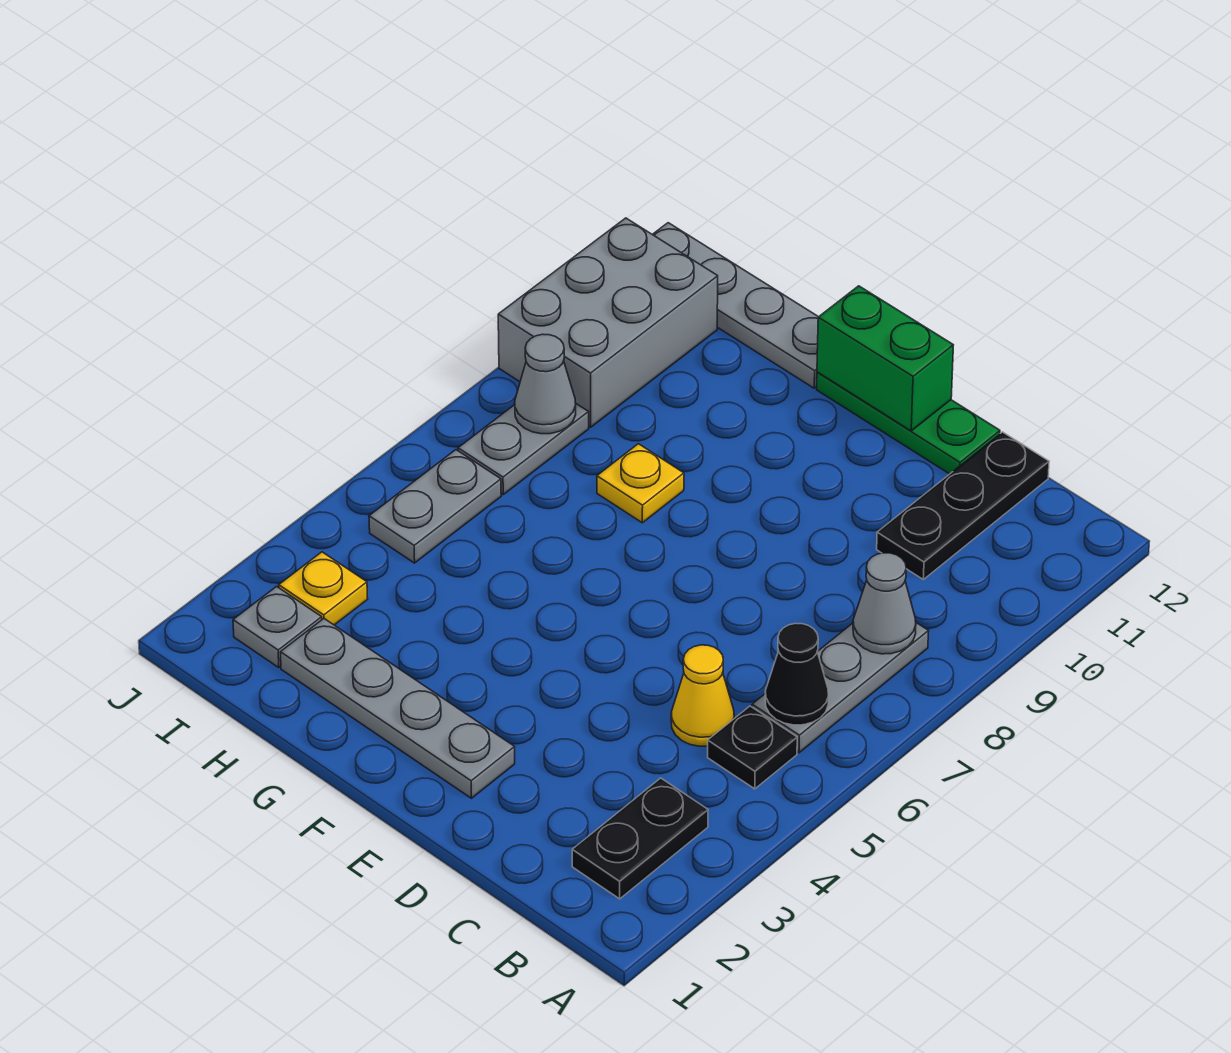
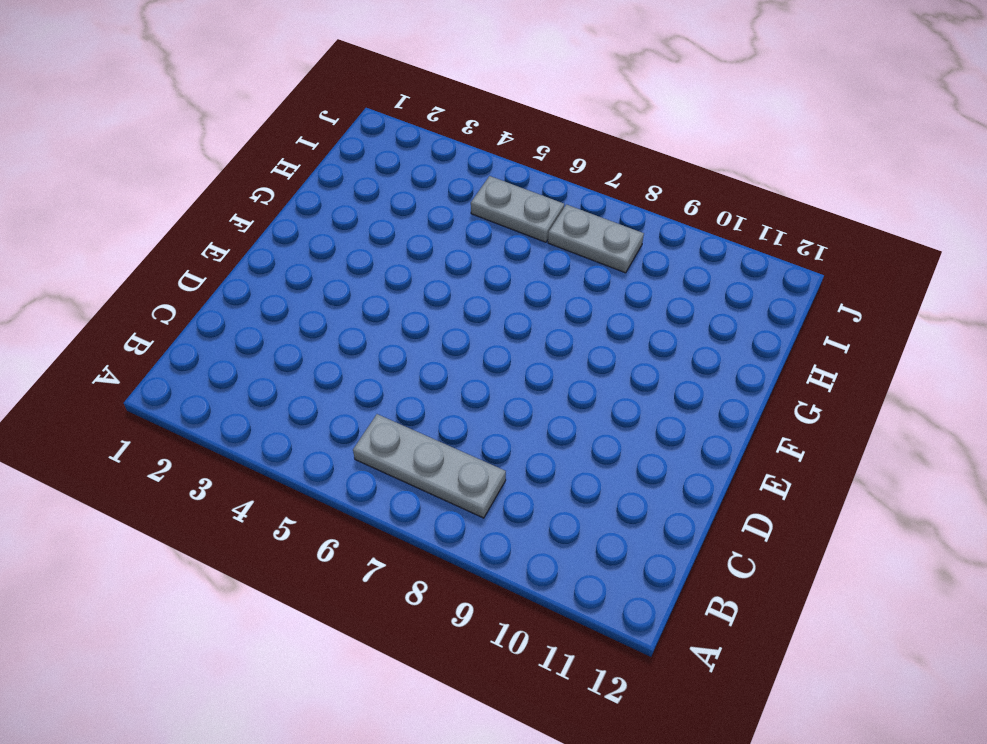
none -> black 1x2 plate [572,778,708,899]
none -> black 1x1 plate [708,706,797,789]
none -> yellow 1x1 cone [671,645,734,746]

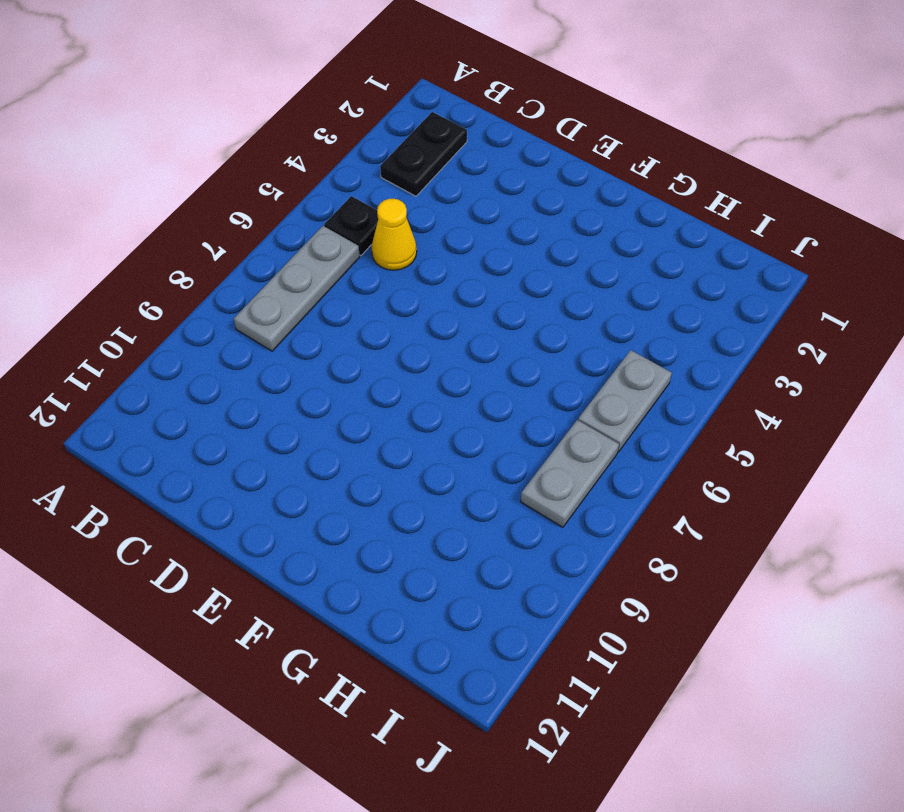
none -> black 1x3 plate [877,432,1049,579]
none -> green 1x3 plate [817,372,1000,474]
none -> grey 1x4 plate [280,619,515,798]

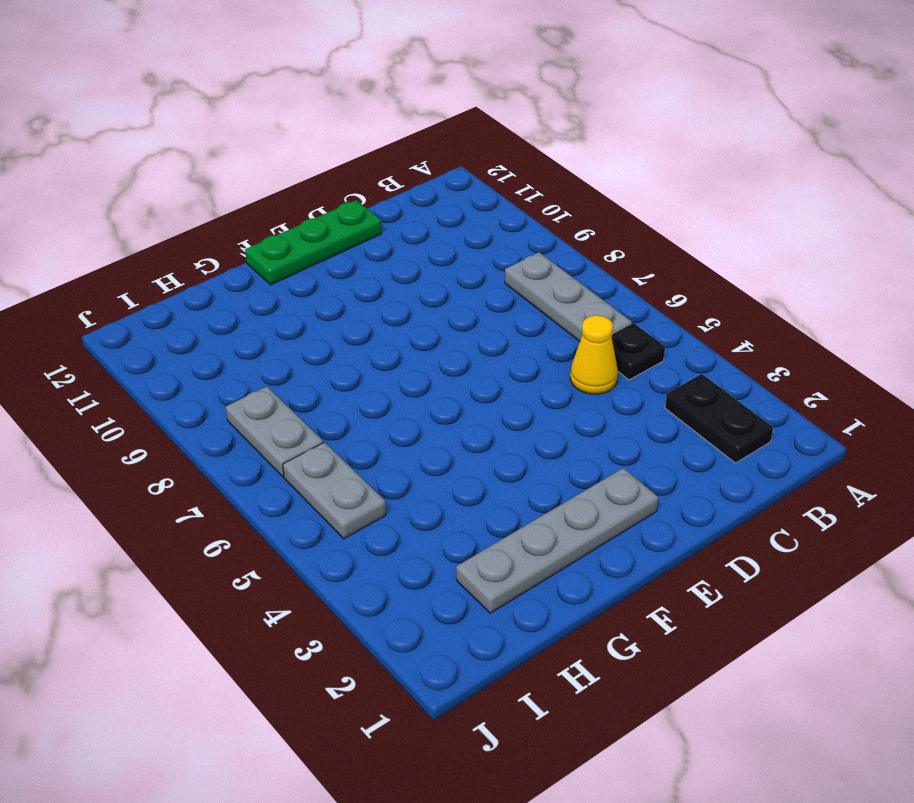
none -> black 1x3 plate [877,432,1049,579]
none -> yellow 1x1 plate [597,444,684,523]
none -> grey 1x4 plate [652,223,818,388]

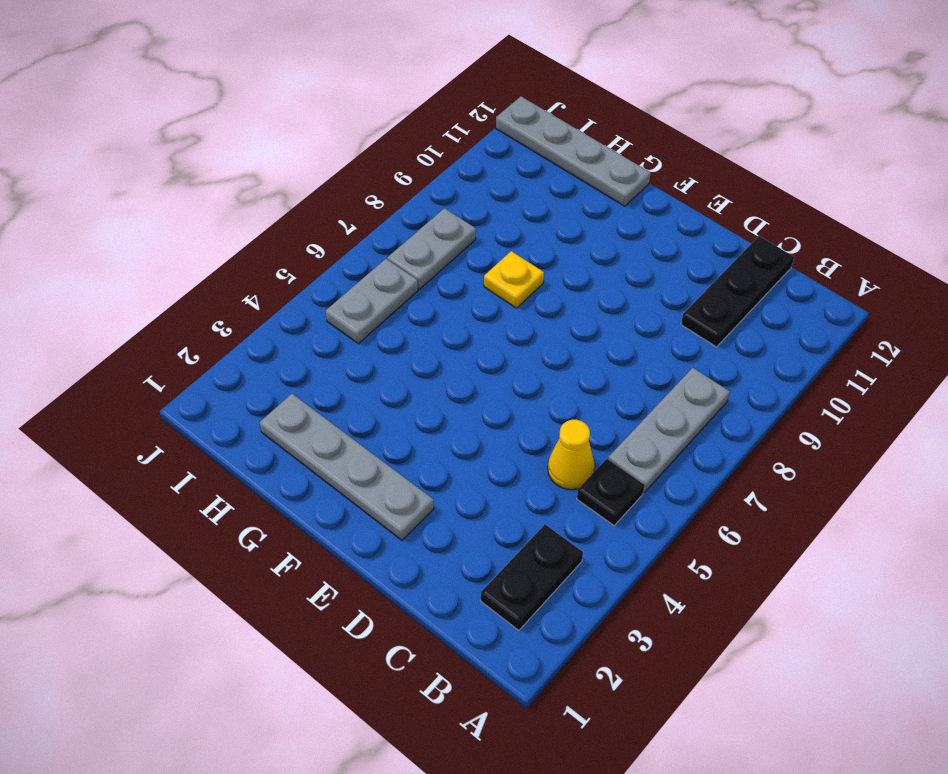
none -> green 1x3 plate [817,372,1000,474]
none -> grey 1x1 plate [233,587,322,668]
none -> yellow 1x1 plate [279,552,368,625]

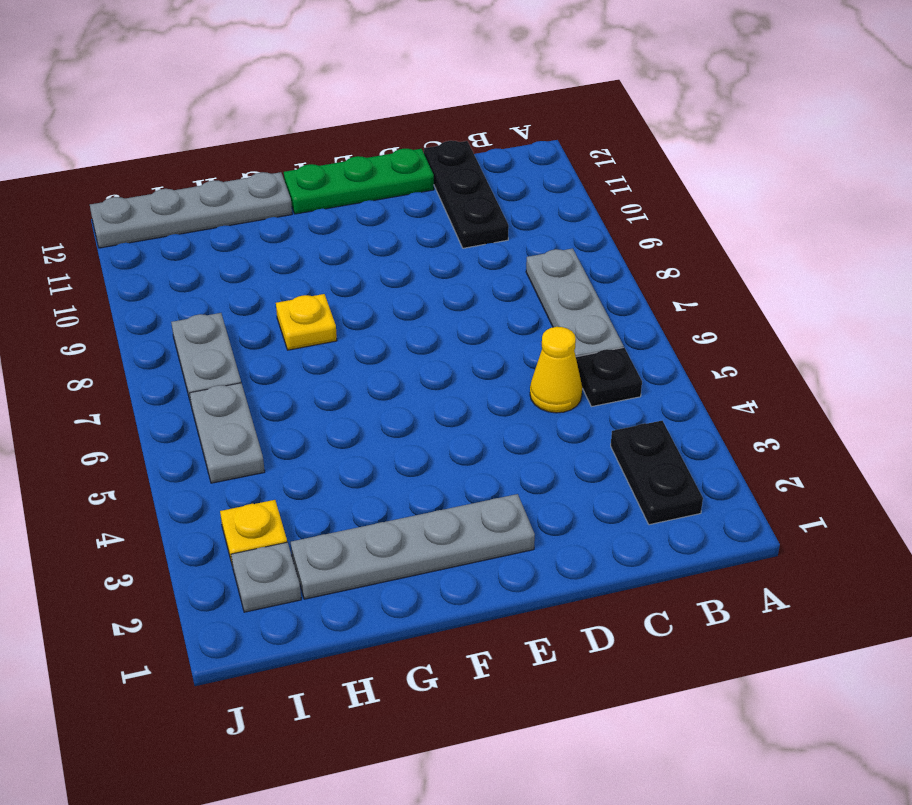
none -> grey 2x3 brick [498,218,718,427]
none -> black 1x1 cone [765,623,829,725]
none -> grey 1x1 cone [853,553,916,654]

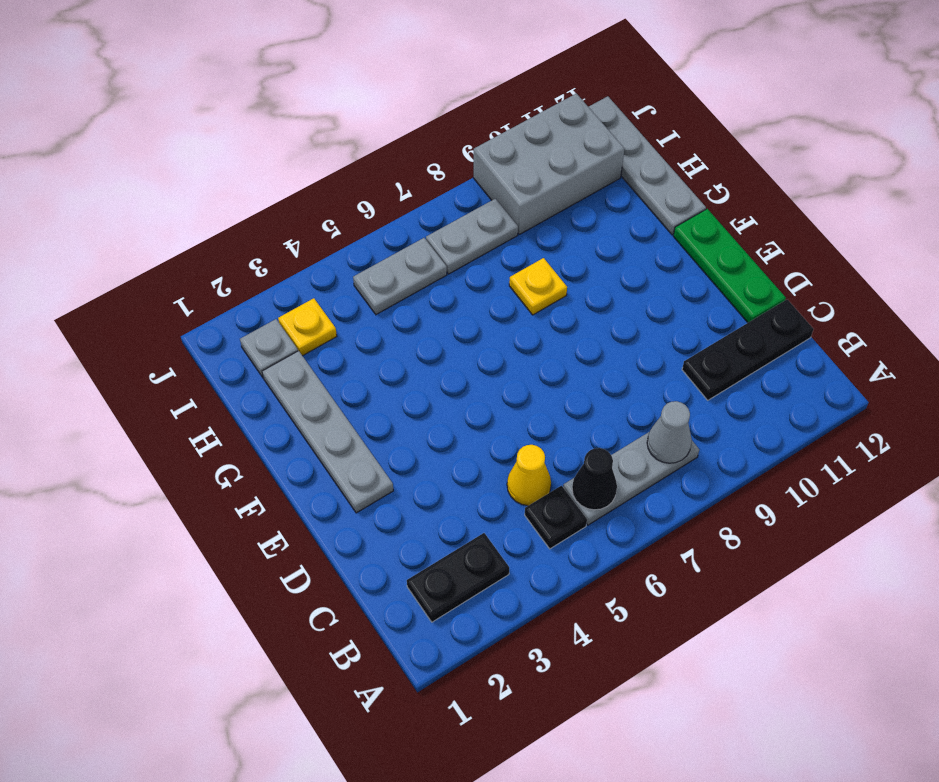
none -> green 1x2 brick [817,286,953,431]
none -> grey 1x1 cone [515,334,576,434]

